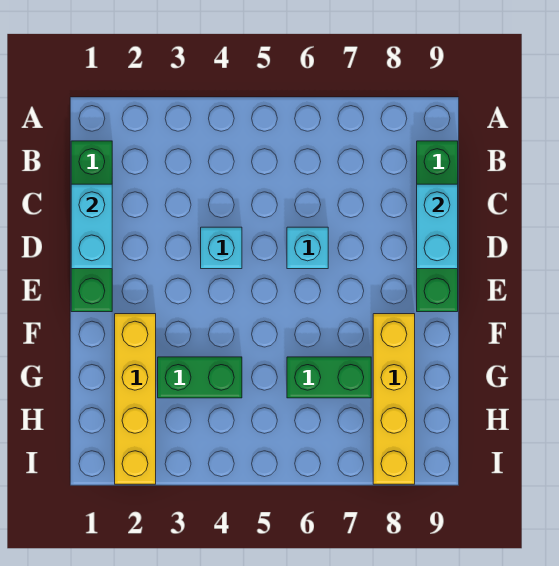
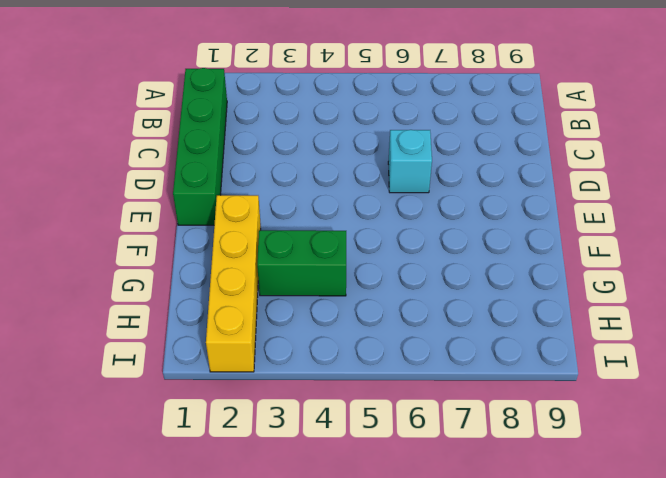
none -> green 1x4 brick [417,141,458,312]
none -> cyan 1x1 brick [201,227,242,269]

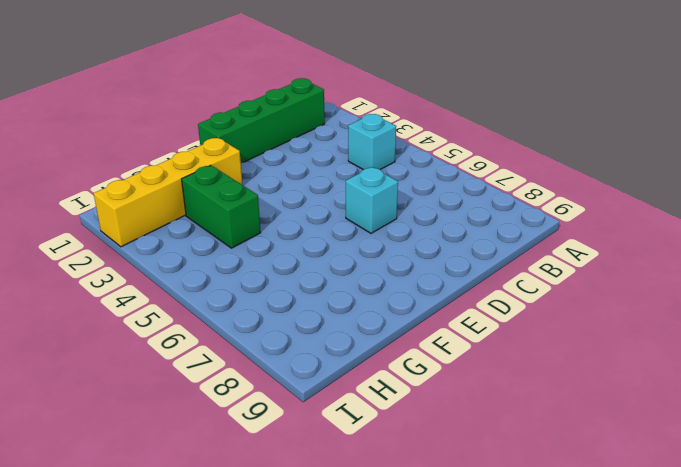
cyan 1x1 brick [348,114,396,170] -> cyan 1x1 brick moved to [201,227,242,269]
none -> green 1x4 brick [417,141,458,312]
none -> yellow 1x4 brick [373,314,415,484]

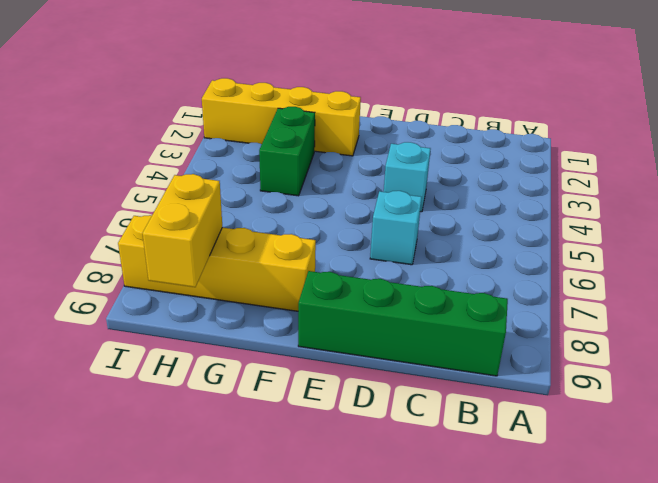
yellow 1x2 brick [142,174,222,287] -> none
none -> green 1x4 brick [71,141,112,312]
none -> green 1x2 brick [287,357,371,398]

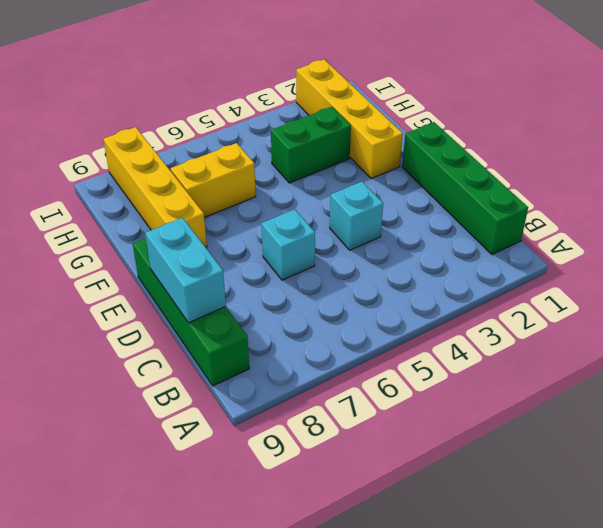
yellow 1x2 brick [171,143,256,217] -> green 1x2 brick [287,357,371,398]
none -> cyan 1x2 brick [71,184,112,269]

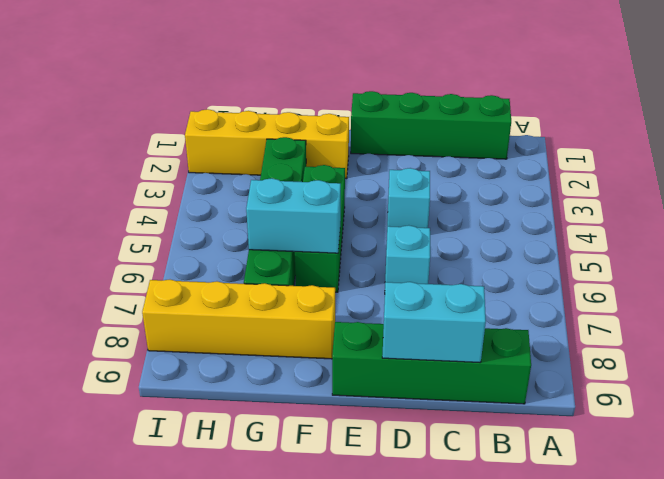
green 1x3 brick [295,165,345,292] -> none
cyan 1x2 brick [246,178,341,253] -> cyan 1x2 brick moved to [71,184,112,269]

